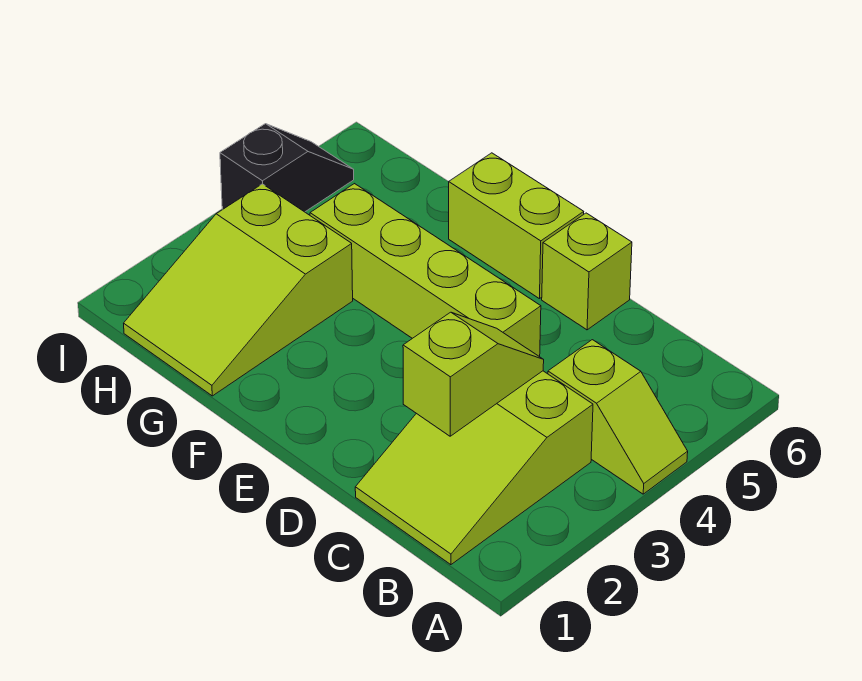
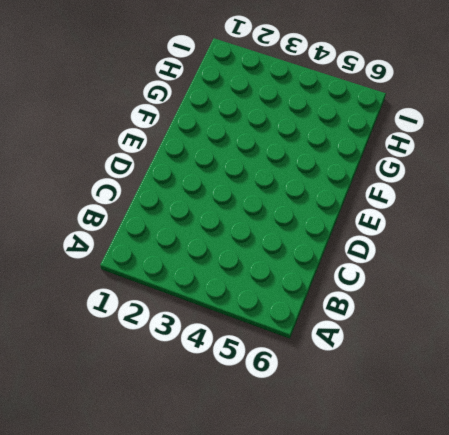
none -> lime 1x2 slope [548,340,688,494]
none -> lime 2x3 slope [355,371,593,565]

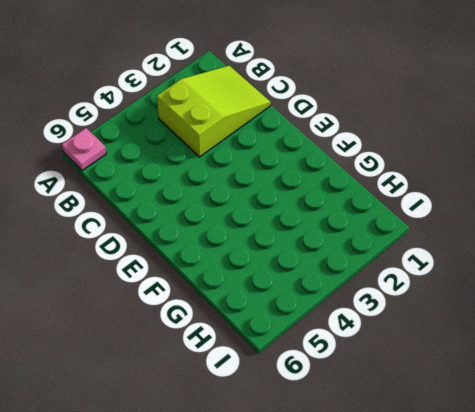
pink 1x1 plate [62,128,106,171] -> none
none -> lime 1x2 slope [548,340,688,494]
none -> lime 1x4 brick [310,184,541,357]

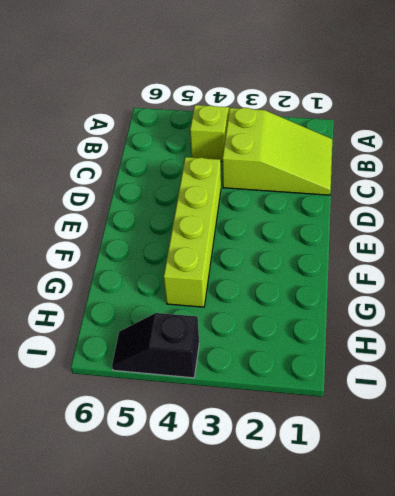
none -> lime 1x1 brick [542,213,632,330]
none -> lime 1x2 brick [449,153,584,299]

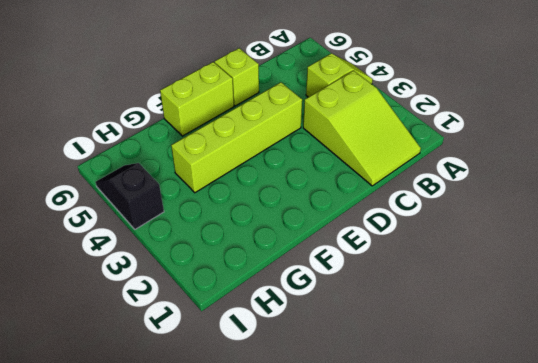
none -> lime 2x3 slope [124,184,353,396]
none -> lime 1x2 slope [403,312,544,436]

